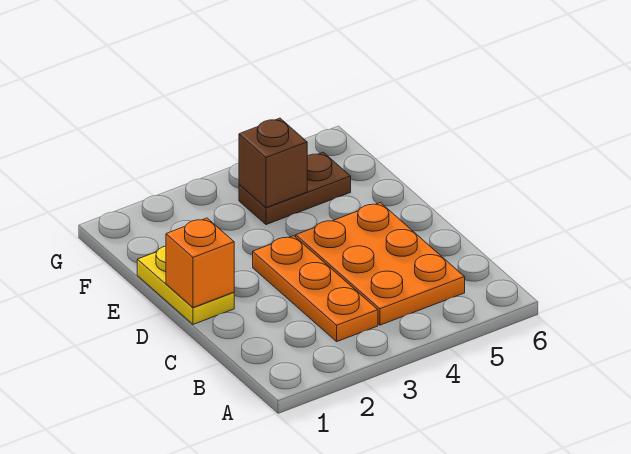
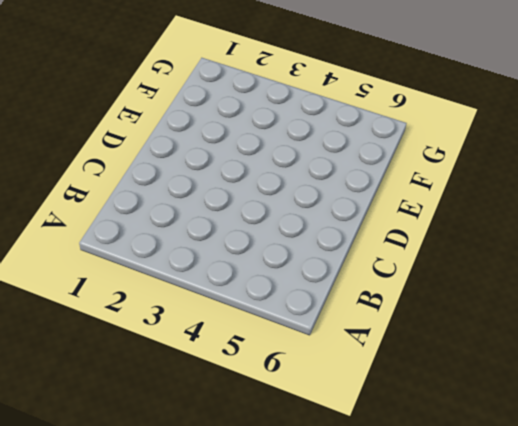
none -> orange 1x3 plate [253,236,378,342]
none -> orange 2x3 plate [296,203,465,325]

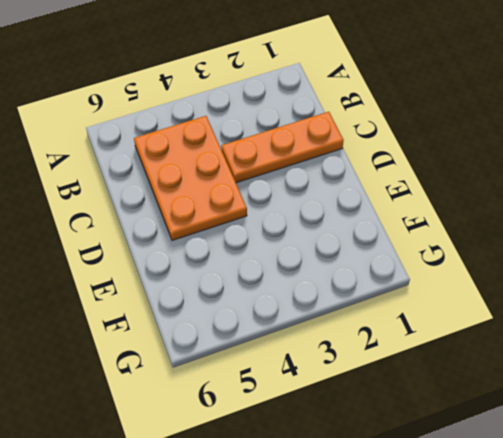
orange 1x3 plate [221,112,344,183] -> orange 1x3 plate turned to [253,236,378,342]
none -> yellow 1x2 plate [137,246,234,324]
none -> brown 1x2 plate [239,152,351,225]

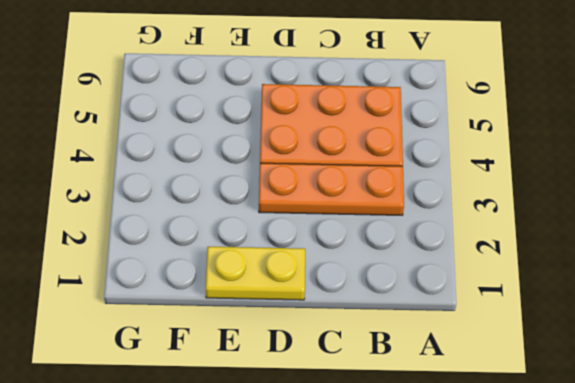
none -> brown 1x2 plate [239,152,351,225]
none -> orange 1x1 brick [166,218,234,308]

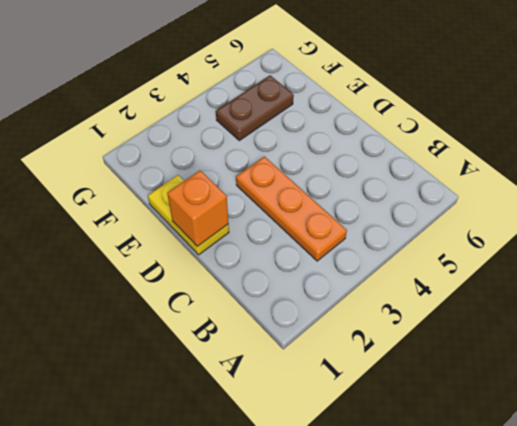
none -> orange 2x3 plate [296,203,465,325]
none -> brown 1x1 brick [239,118,307,208]

